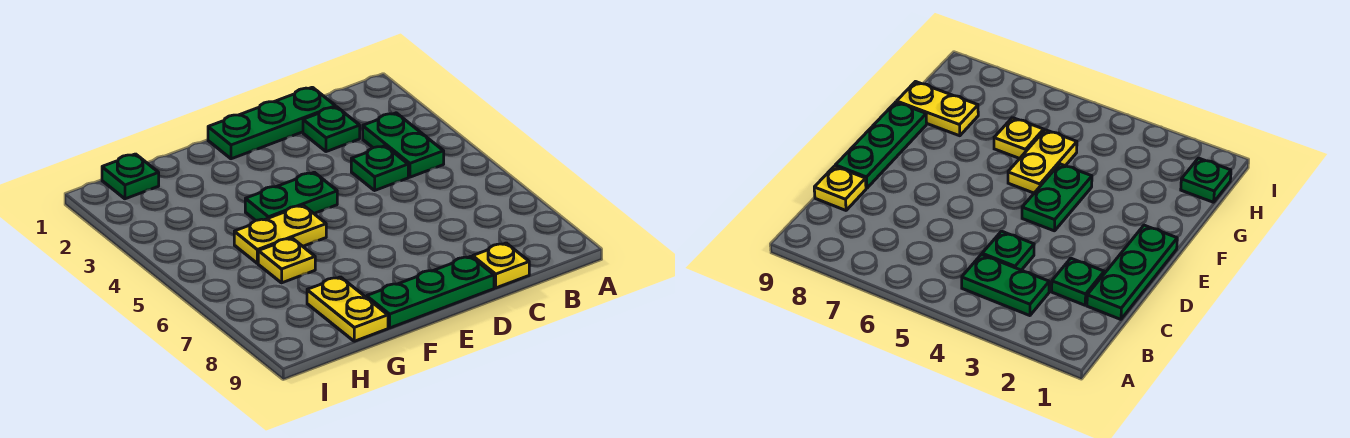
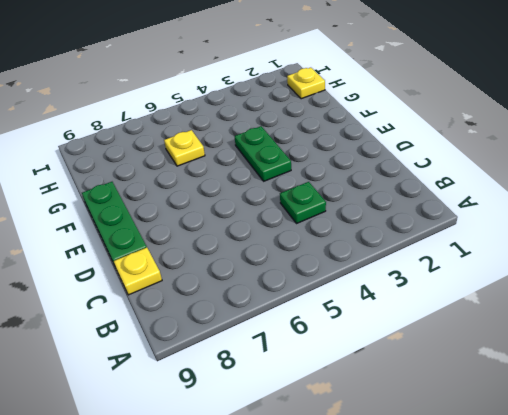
yellow 1x1 plate [287,68,325,99] -> green 1x1 plate [102,154,159,199]
none -> green 1x2 plate [363,113,444,177]
none -> green 1x3 plate [208,87,335,159]

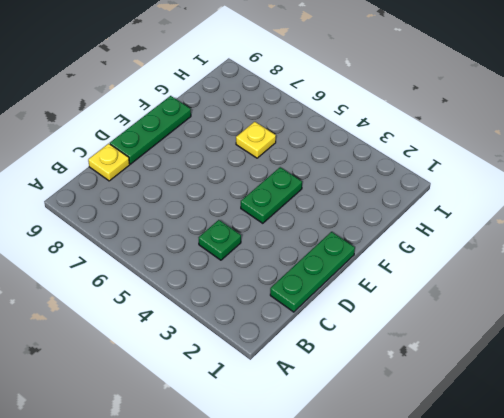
none -> green 1x2 plate [363,113,444,177]
none -> green 1x1 plate [303,107,360,152]

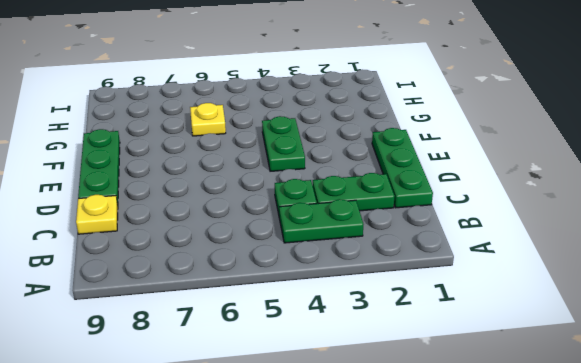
green 1x2 plate [313,173,395,211] -> green 1x1 plate [303,107,360,152]
none -> yellow 1x2 plate [234,205,326,263]
none -> yellow 1x2 plate [307,277,388,341]

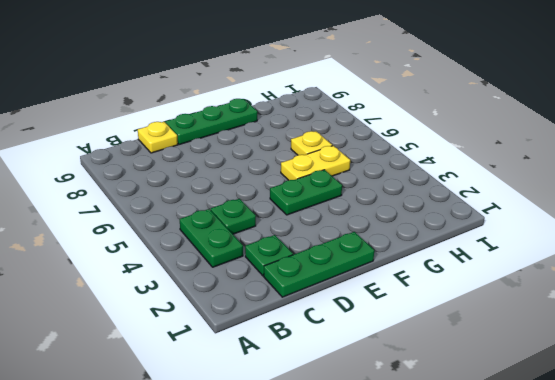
none -> yellow 1x2 plate [307,277,388,341]
none -> green 1x1 plate [102,154,159,199]

